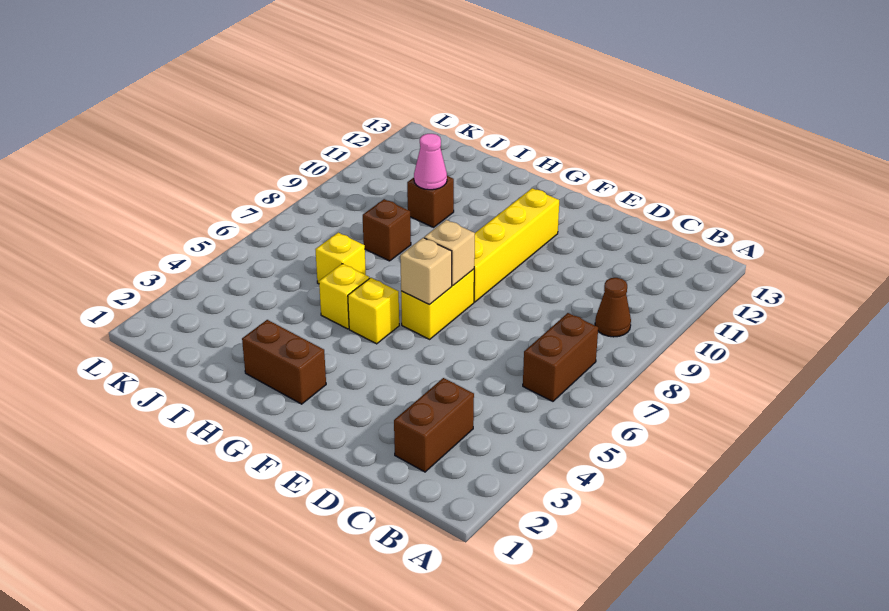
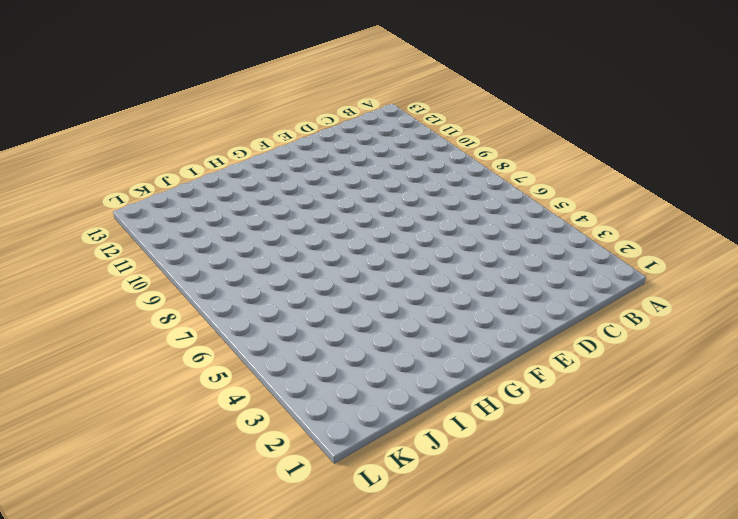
none -> brown 1x2 brick [523,313,598,401]
none -> brown 1x1 cone [595,278,631,337]
none -> brown 1x2 brick [394,378,474,472]

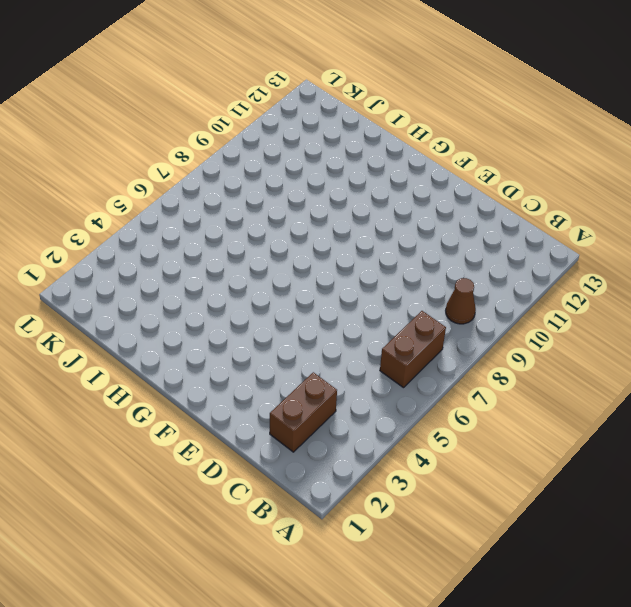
none -> yellow 1x2 brick [401,269,474,339]
none -> yellow 1x4 brick [474,188,559,302]
none -> brown 1x2 brick [242,320,326,404]

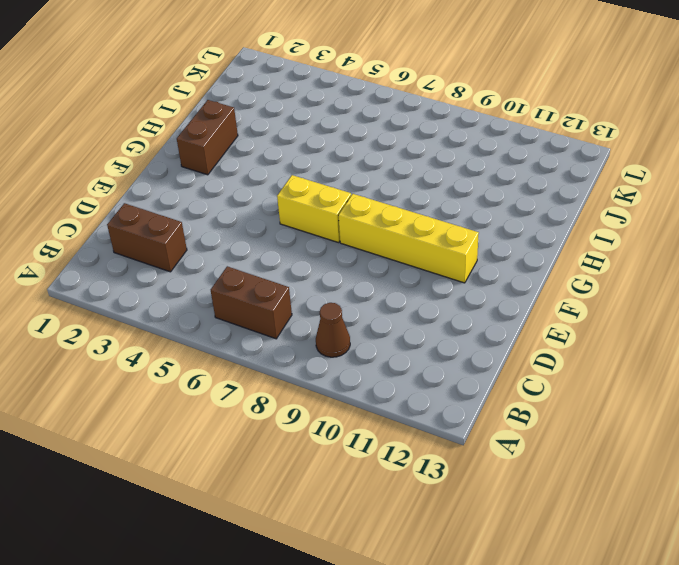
none -> yellow 1x1 brick [348,278,399,344]
none -> yellow 1x1 brick [319,264,370,329]
none -> yellow 1x1 brick [315,233,366,284]

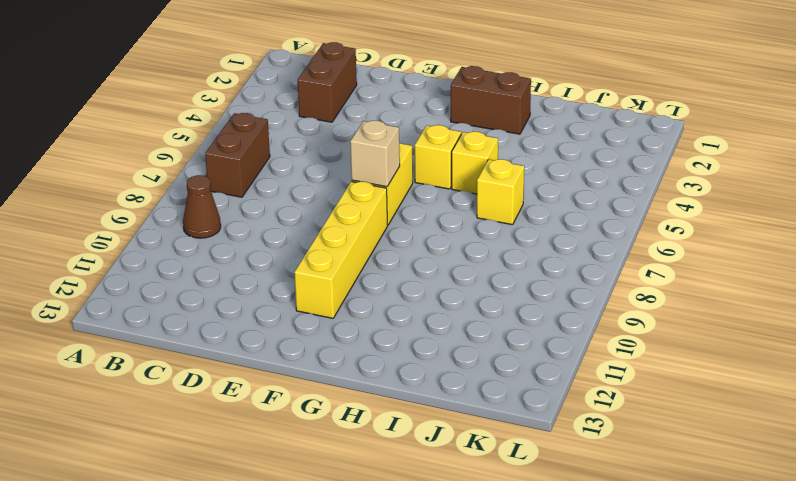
none -> brown 1x1 brick [363,199,411,261]
none -> brown 1x1 brick [407,176,454,227]
none -> tan 1x1 brick [400,238,452,304]

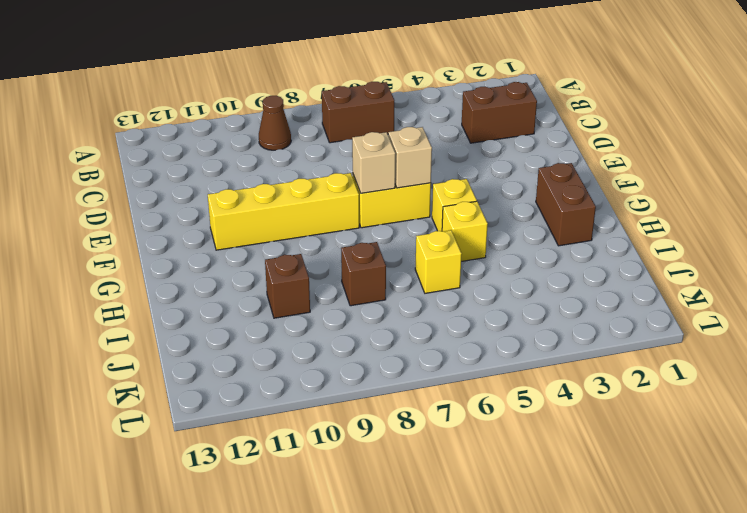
none -> pink 1x1 cone [414,134,447,190]

